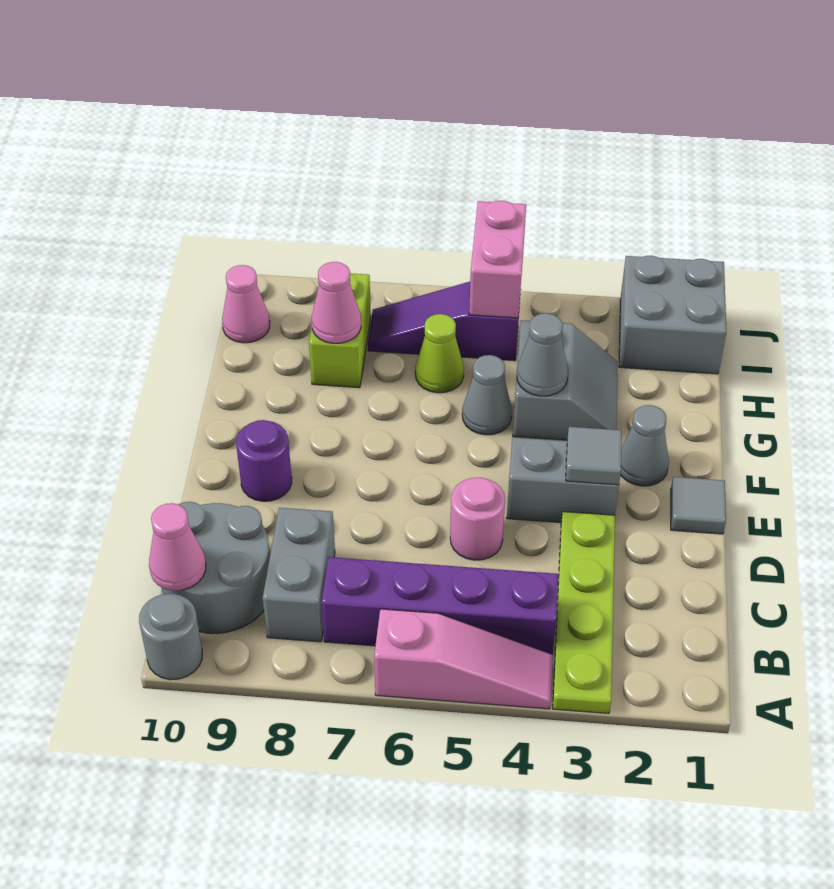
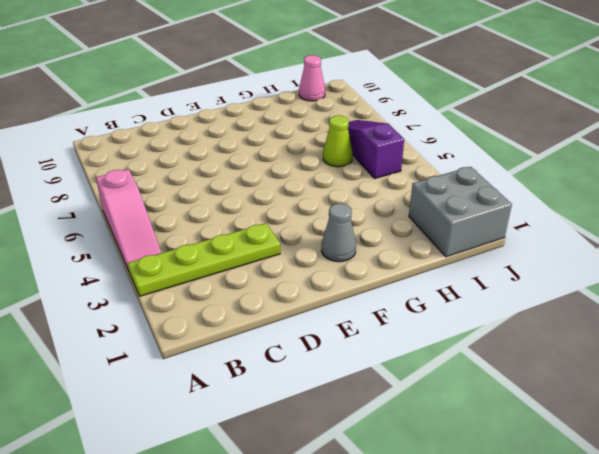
none -> grey 1x1 round brick [139,594,202,680]
none -> purple 1x4 brick [321,557,558,654]
none -> grey 1x2 brick [263,508,335,642]

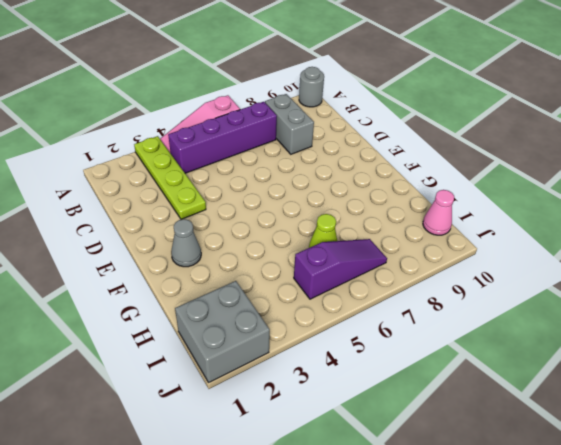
none -> grey 2x2 round brick [161,502,270,633]
none -> pink 1x1 round brick [450,478,505,560]
none -> grey 1x1 tile [671,477,726,534]

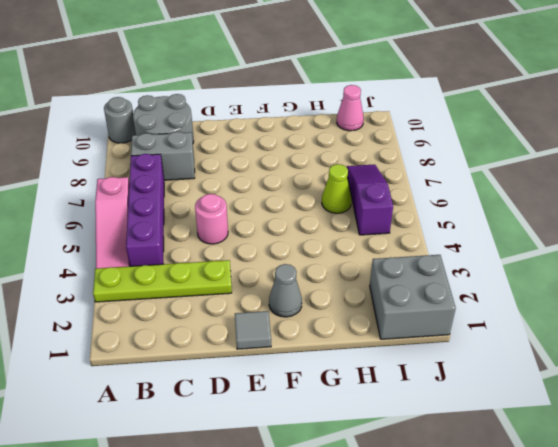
none -> grey 1x2 brick [507,437,619,523]
none -> purple 1x1 round brick [236,420,292,501]
none -> grey 2x2 slope [513,320,618,440]

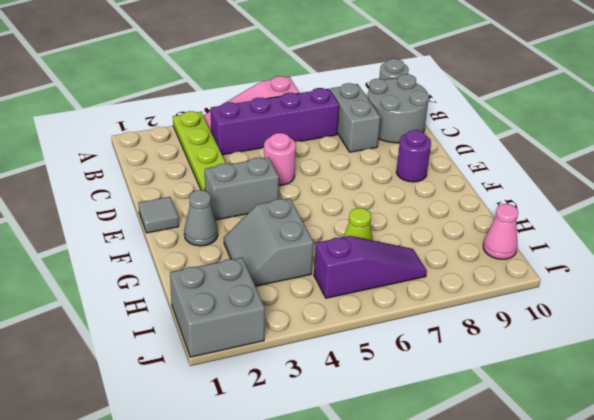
none -> grey 1x1 cone [462,355,512,435]
none -> lime 1x2 brick [309,273,371,388]
none -> pink 1x1 cone [149,503,206,591]

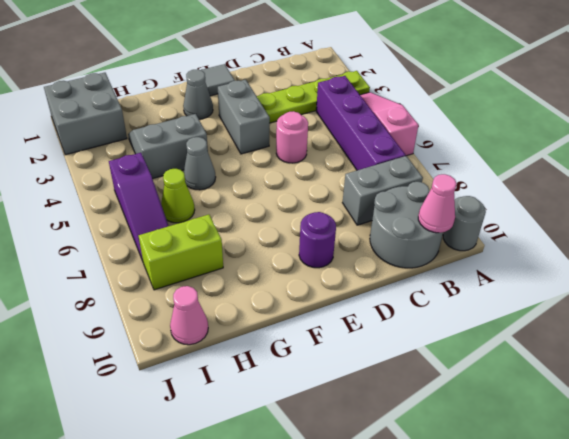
none -> grey 1x1 tile [566,427,622,485]
none -> grey 1x1 cone [517,313,568,396]
none -> pink 1x1 cone [312,262,361,343]

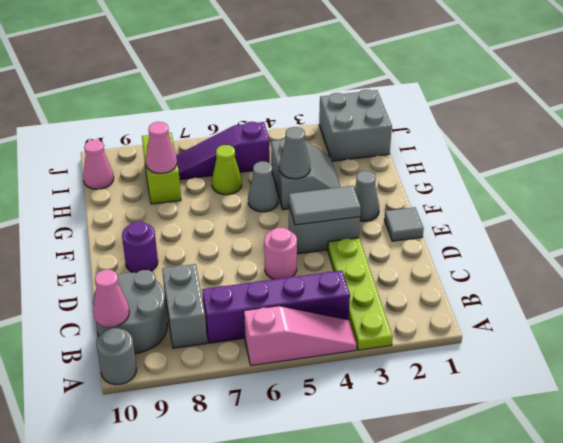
grey 1x2 tile [289,186,361,225] -> grey 1x1 tile [566,427,622,485]
none -> pink 1x2 brick [469,201,526,318]

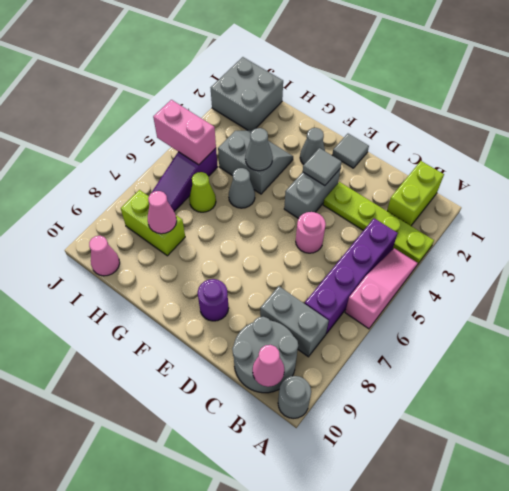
lime 1x2 brick [387,161,444,226] -> none

